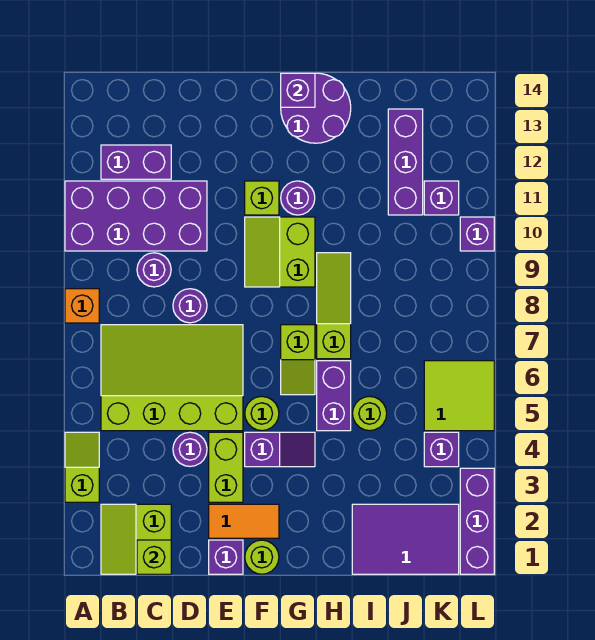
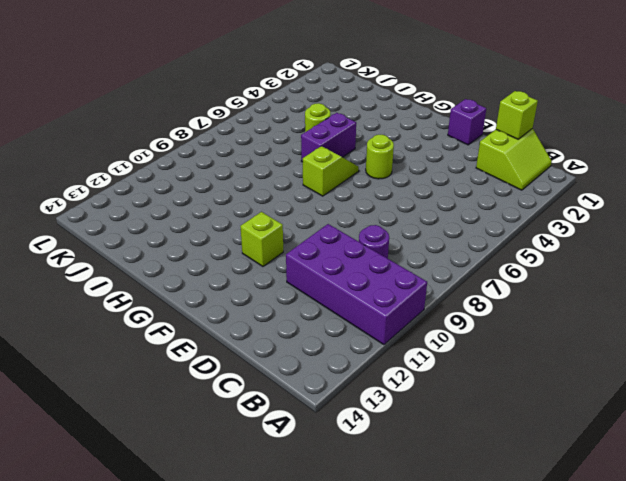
none -> lime 1x2 slope [65,432,99,502]
none -> orange 1x1 brick [65,289,99,323]
none -> lime 3x4 slope [101,325,243,431]
none -> purple 1x2 brick [101,145,171,179]

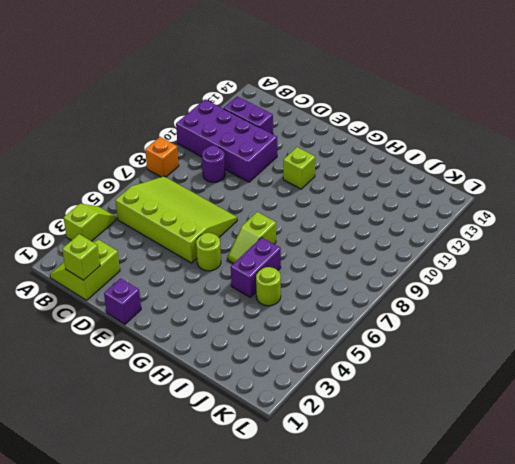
none -> purple 1x1 round brick [173,432,207,466]
none -> purple 1x1 round brick [173,289,207,323]
none -> orange 1x2 tile [209,504,279,538]
none -> lime 1x2 brick [209,432,243,502]

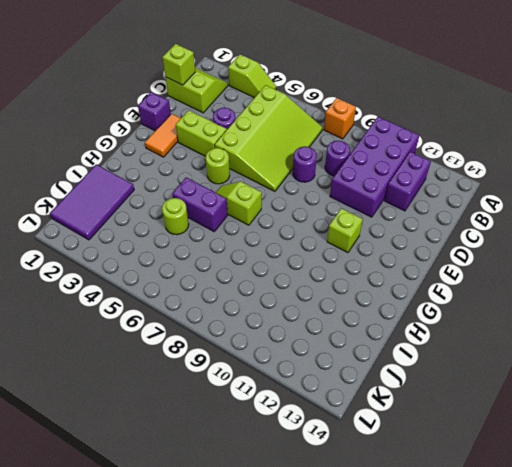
none -> lime 1x1 round brick [245,540,279,574]
none -> purple 1x2 slope [245,432,315,467]
none -> lime 2x2 slope [245,217,315,287]
none -> purple 1x1 round brick [281,181,315,215]

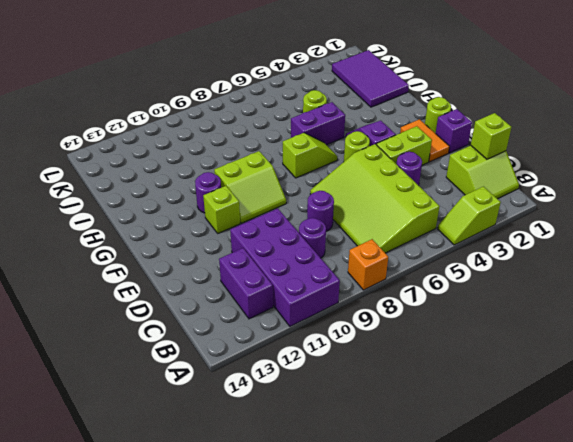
none -> purple 2x2 round brick [281,73,351,143]
none -> lime 1x3 slope [317,253,351,359]
none -> purple 1x3 brick [388,109,423,215]
none -> purple 1x1 brick [424,432,459,467]

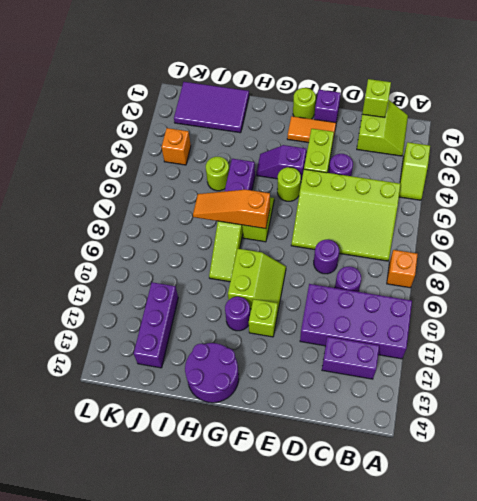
orange 1x3 slope [193,190,270,229] -> none
orange 1x1 brick [161,128,191,165] -> purple 1x1 brick [424,432,459,467]
none -> lime 2x2 tile [424,361,494,431]
none -> purple 1x1 brick [424,181,459,215]
none -> purple 1x3 brick [460,468,494,574]
none -> purple 1x1 brick [460,217,494,251]

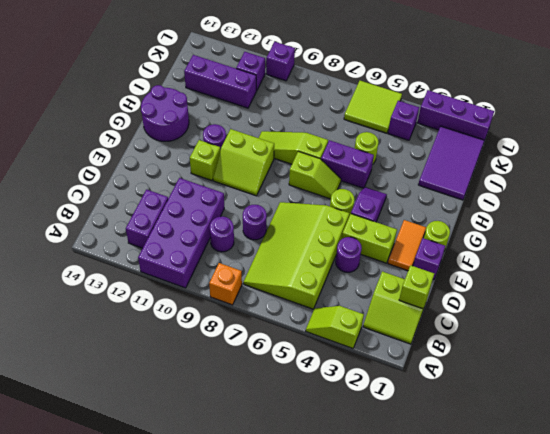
none -> purple 1x1 brick [281,73,315,107]

